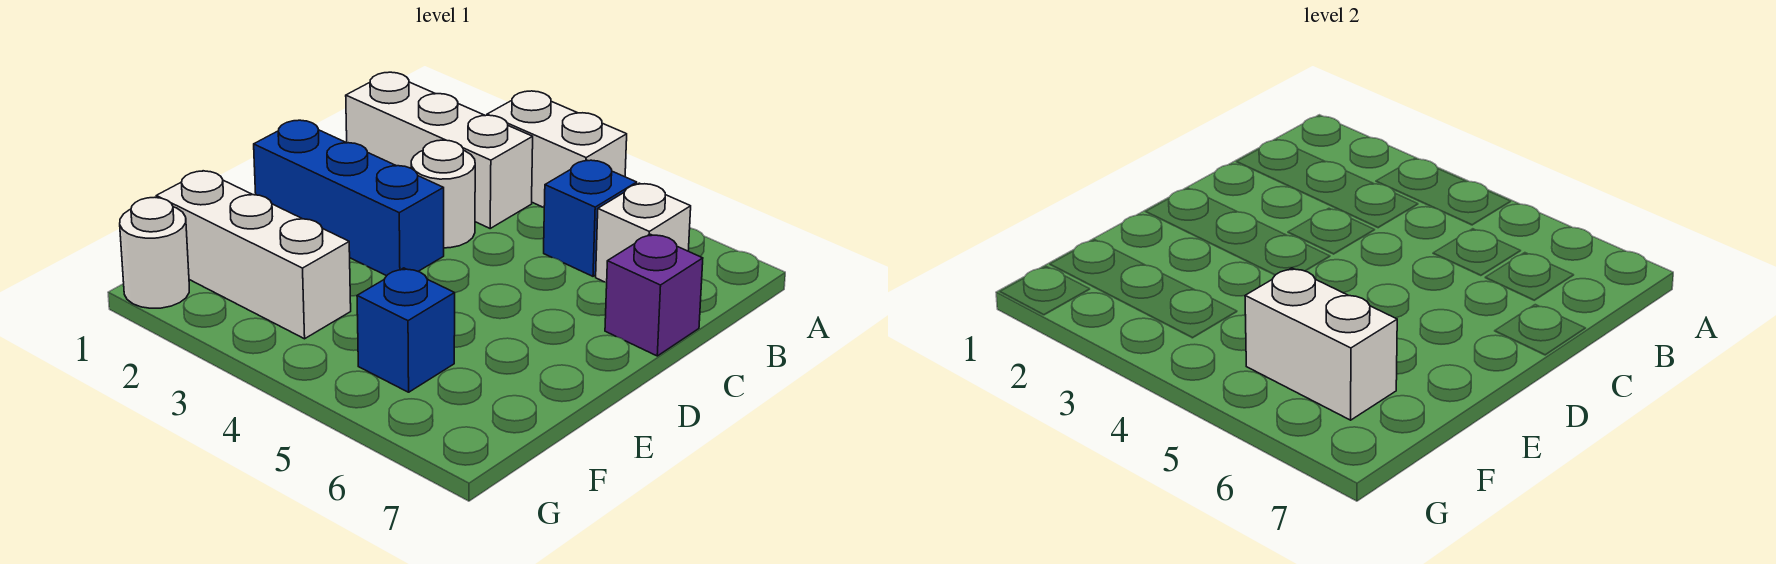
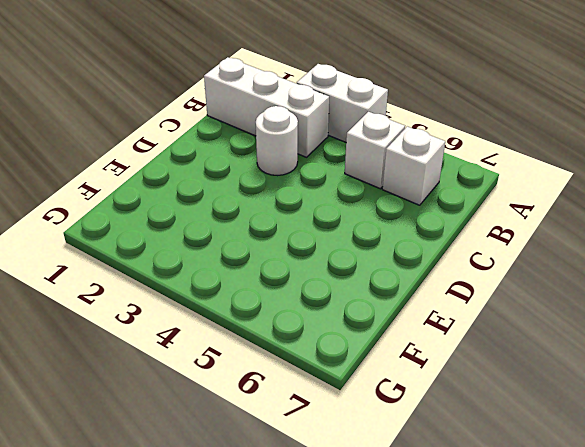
white 1x1 brick [345,112,405,189] -> blue 1x1 brick [544,160,637,276]
none -> purple 1x1 brick [605,234,703,356]
none -> blue 1x3 brick [254,120,444,276]

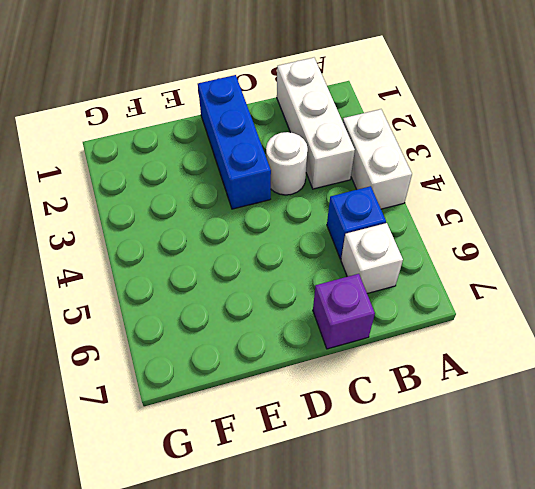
none -> white 1x3 brick [156,171,351,339]
none -> blue 1x1 brick [357,268,455,392]

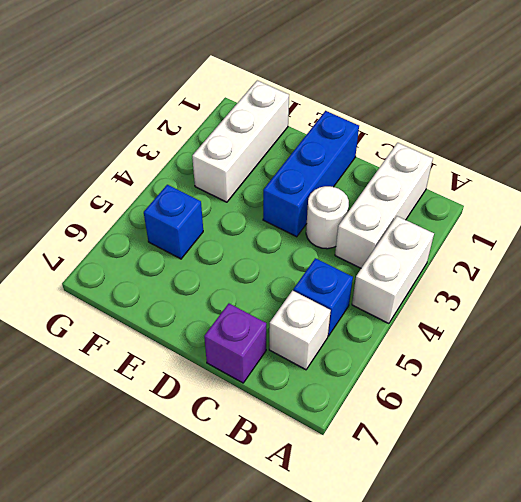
none -> white 1x1 round brick [120,197,189,308]
none -> white 1x2 brick [1245,268,1397,420]

